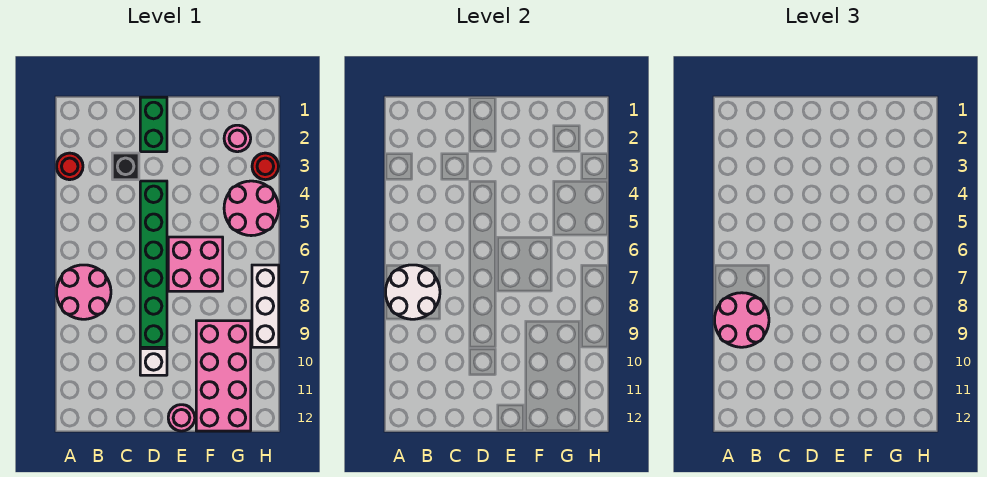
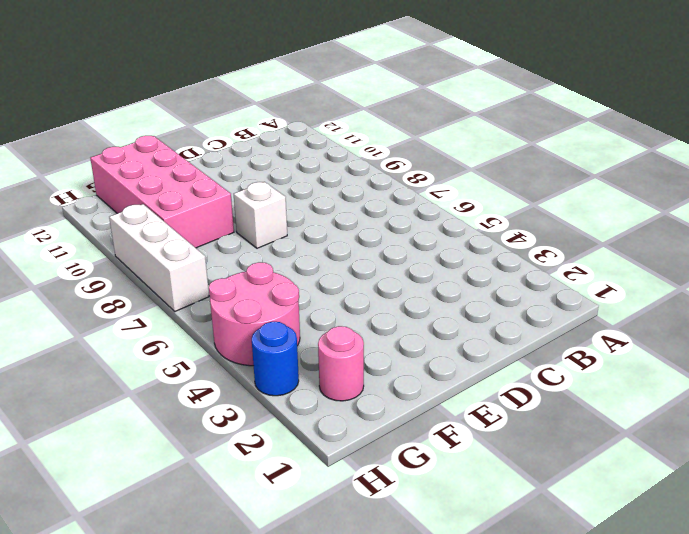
white 1x1 brick [234,182,287,248] -> white 1x1 brick moved to [140,349,167,375]
blue 1x1 round brick [252,322,299,396] -> red 1x1 round brick [252,153,279,180]
none -> red 1x1 round brick [57,153,83,180]
none -> pink 2x2 round brick [57,265,111,319]
none -> black 1x1 brick [112,153,139,180]

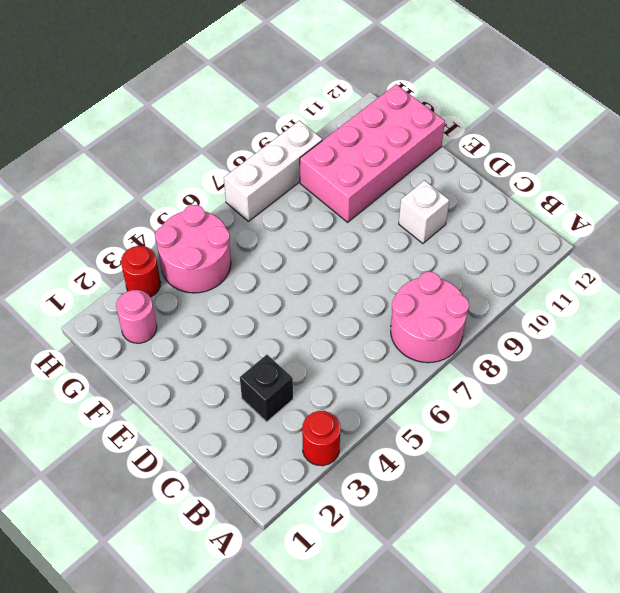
none -> green 1x2 brick [140,97,167,152]
none -> green 1x6 brick [140,181,167,347]
none -> pink 2x2 brick [168,237,223,291]

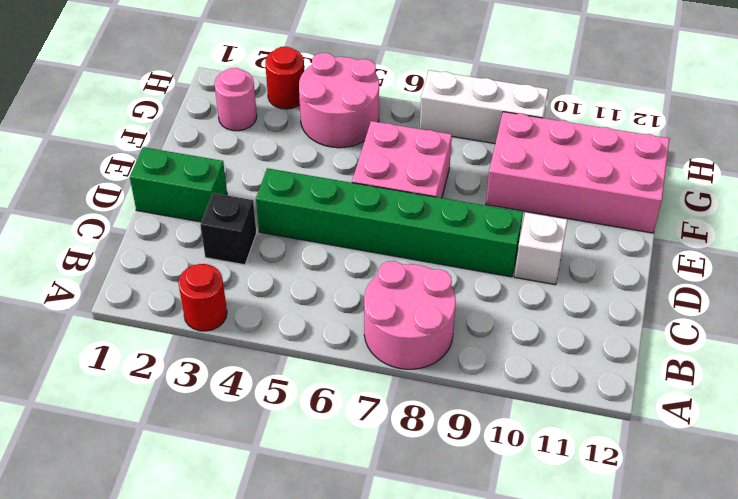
none -> pink 1x1 round brick [168,405,195,431]
none -> white 2x2 round brick [386,265,440,319]
none -> pink 2x2 round brick [715,293,769,347]

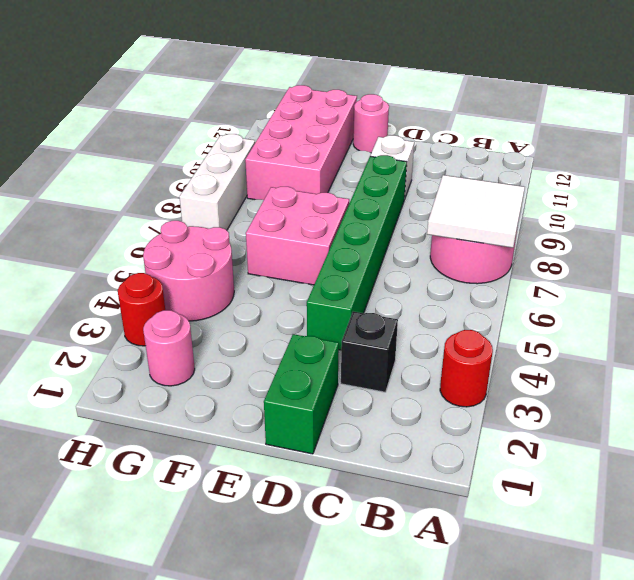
white 2x2 tile [427,175,525,248] -> white 2x2 round brick [386,265,440,319]
none -> pink 2x2 round brick [715,293,769,347]

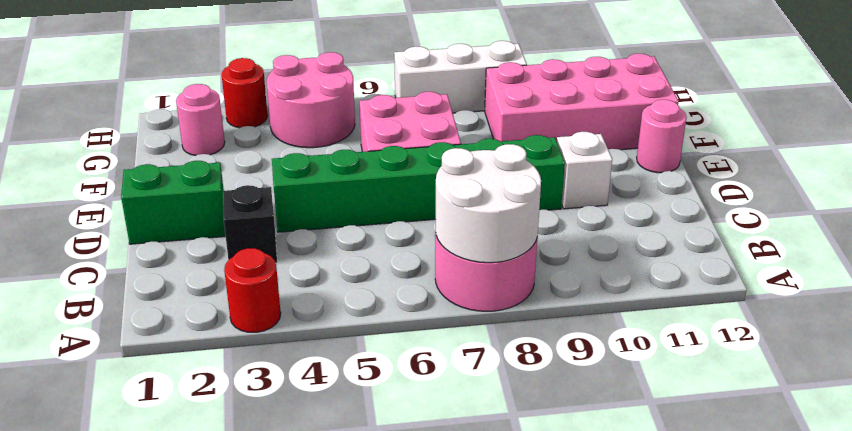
none -> pink 2x2 round brick [715,293,769,347]

